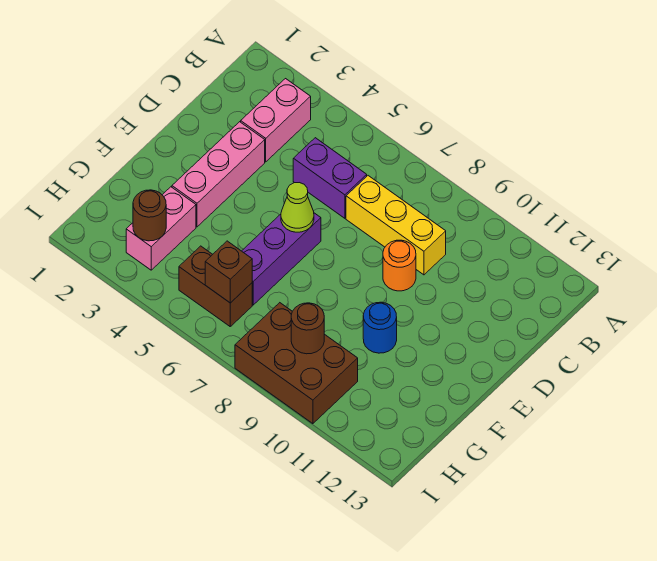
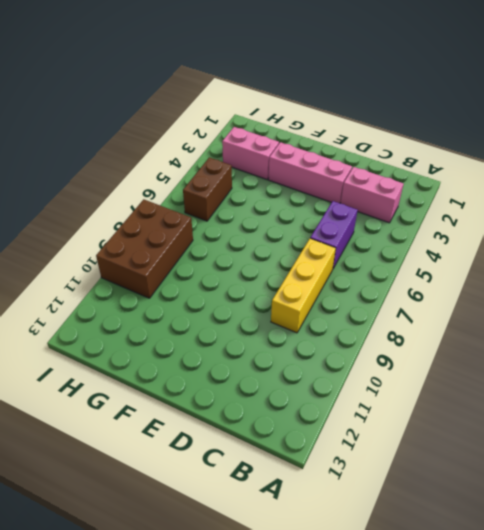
none -> orange 1x1 round brick [383,240,416,291]
none -> purple 1x3 brick [242,213,321,305]
none -> blue 1x1 round brick [363,302,397,353]

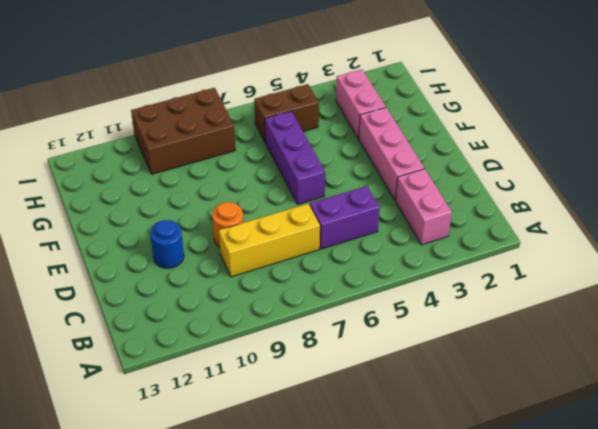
blue 1x1 round brick [150,220,184,268] -> blue 1x1 round brick moved to [363,302,397,353]
none -> lime 1x1 cone [281,183,314,232]
none -> brown 1x1 round brick [133,190,166,241]
none -> brown 1x1 brick [205,241,252,303]

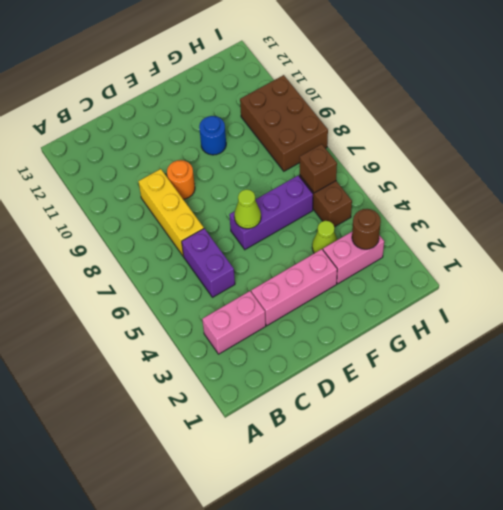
lime 1x1 cone [312,221,337,253] -> none
none -> brown 1x1 round brick [291,303,324,354]

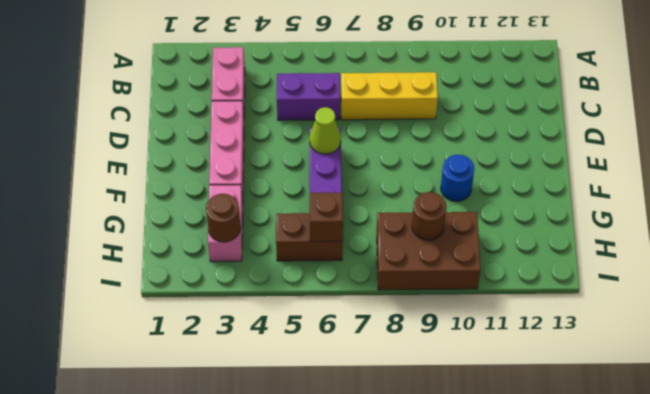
none -> orange 1x1 round brick [383,240,416,291]

